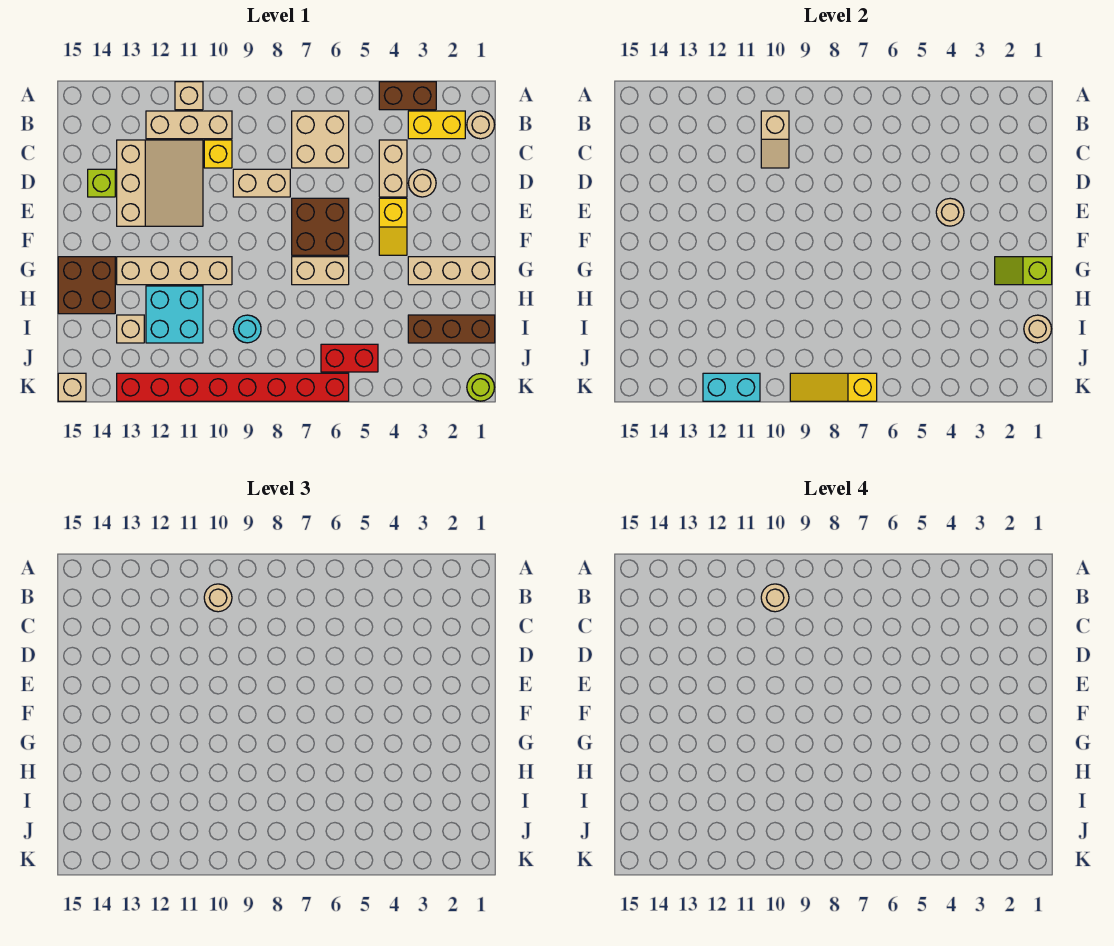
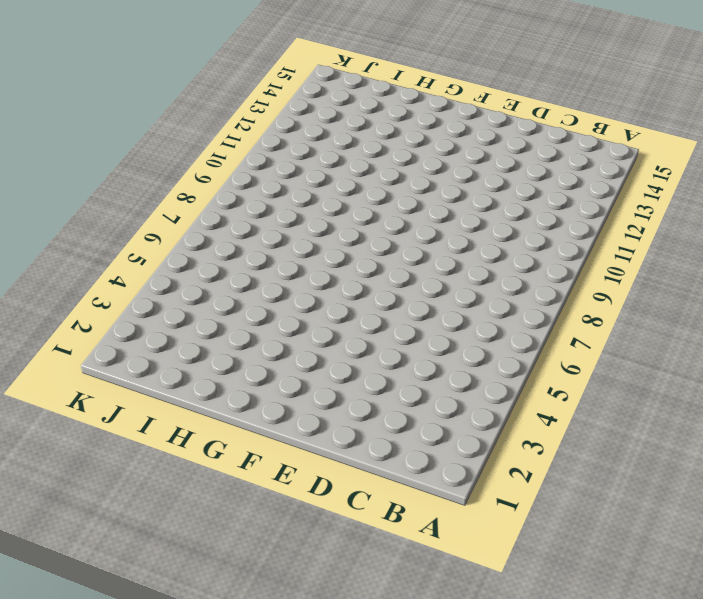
none -> brown 1x2 brick [379,82,436,110]
none -> tan 1x1 brick [175,82,203,110]
none -> tan 1x1 round brick [467,111,494,139]
none -> yellow 1x2 brick [408,111,465,139]

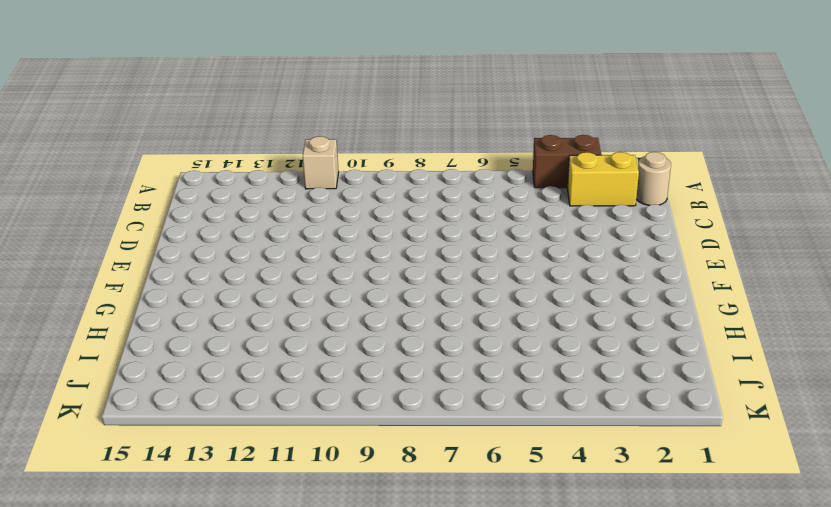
none -> tan 2x2 brick [292,111,349,168]
none -> tan 1x3 brick [146,111,232,139]
none -> tan 1x2 brick [379,140,407,197]
none -> yellow 1x1 brick [204,140,232,168]

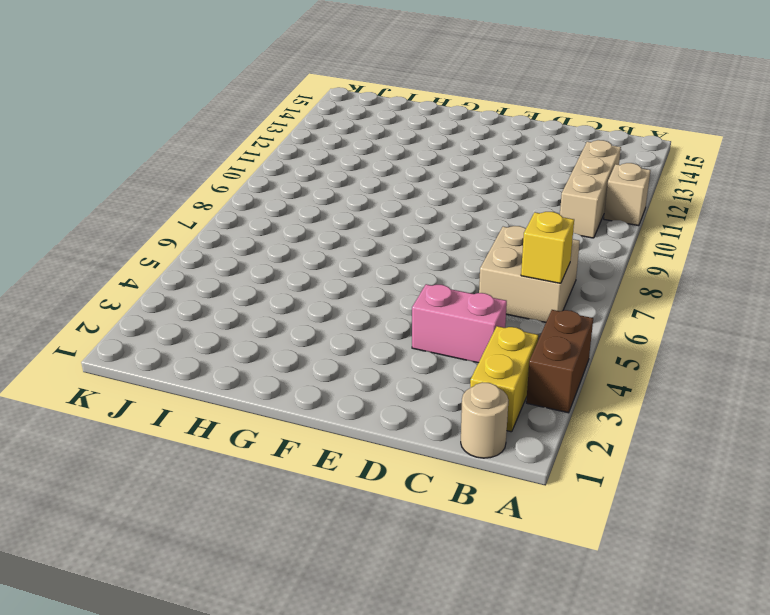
yellow 1x1 brick [521,212,574,283] -> yellow 1x1 brick moved to [204,140,232,168]
pink 1x2 brick [412,284,507,363] -> tan 1x2 brick [379,140,407,197]
none -> tan 3x3 slope [117,140,203,226]
none -> tan 1x1 round brick [408,169,436,197]
none -> tan 1x2 brick [233,169,290,197]
none -> lime 1x1 brick [88,169,115,197]

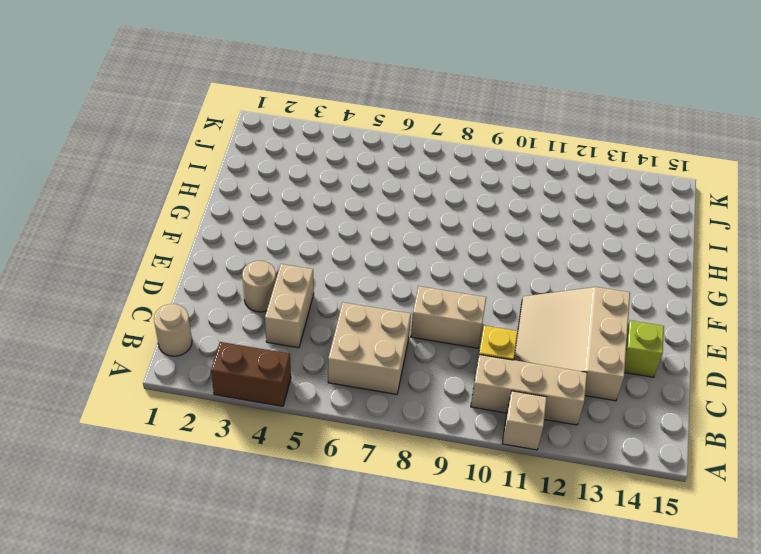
none -> yellow 1x2 brick [408,111,465,139]
none -> yellow 1x2 slope [379,198,407,255]
none -> brown 2x2 brick [292,198,349,255]
none -> tan 1x3 brick [408,257,495,285]

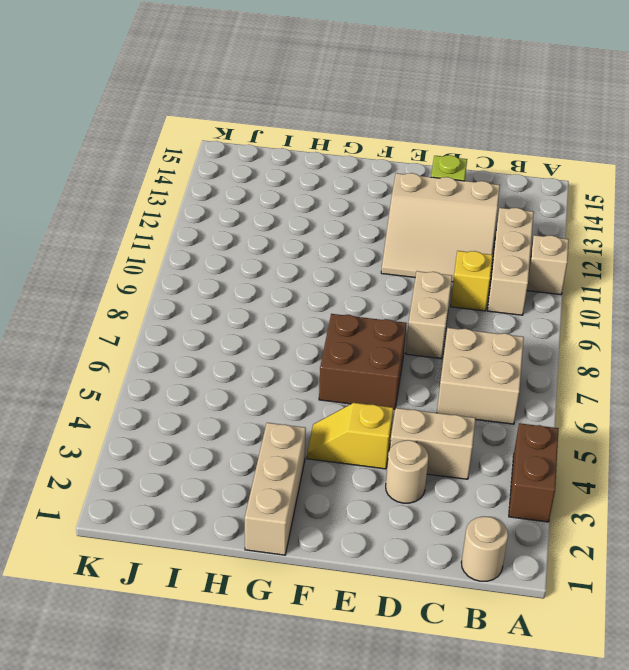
none -> yellow 1x2 brick [408,111,465,139]
none -> tan 1x2 brick [292,257,349,285]
none -> tan 1x4 brick [117,257,232,285]
none -> brown 2x2 brick [58,257,115,314]

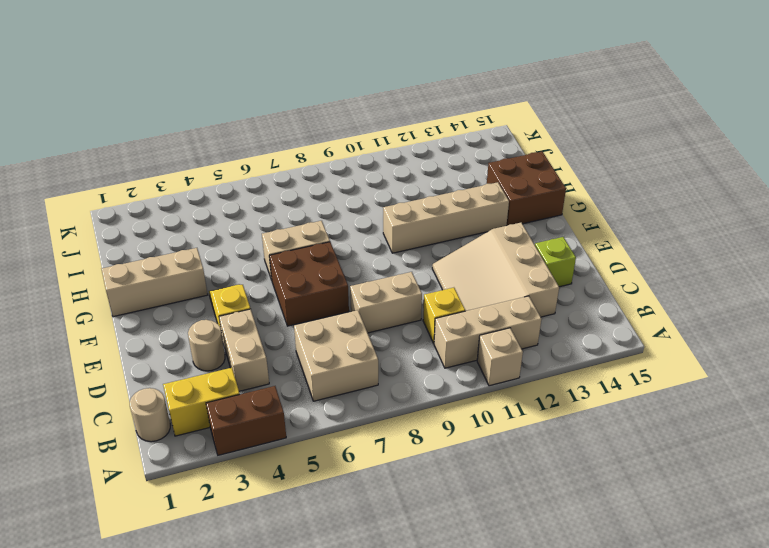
none -> cyan 2x2 brick [146,286,203,343]
none -> brown 1x3 brick [408,315,495,343]
none -> cyan 1x1 round brick [233,315,261,343]
none -> tan 1x1 brick [117,315,144,343]

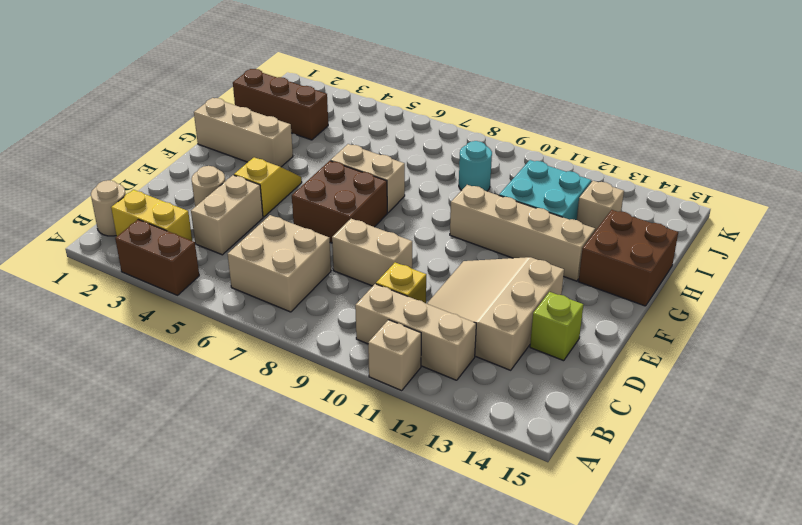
none -> red 1x2 brick [321,344,378,372]
none -> lime 1x1 round brick [467,373,495,401]
none -> red 1x8 brick [117,373,349,401]
none -> tan 1x1 brick [58,373,86,401]

